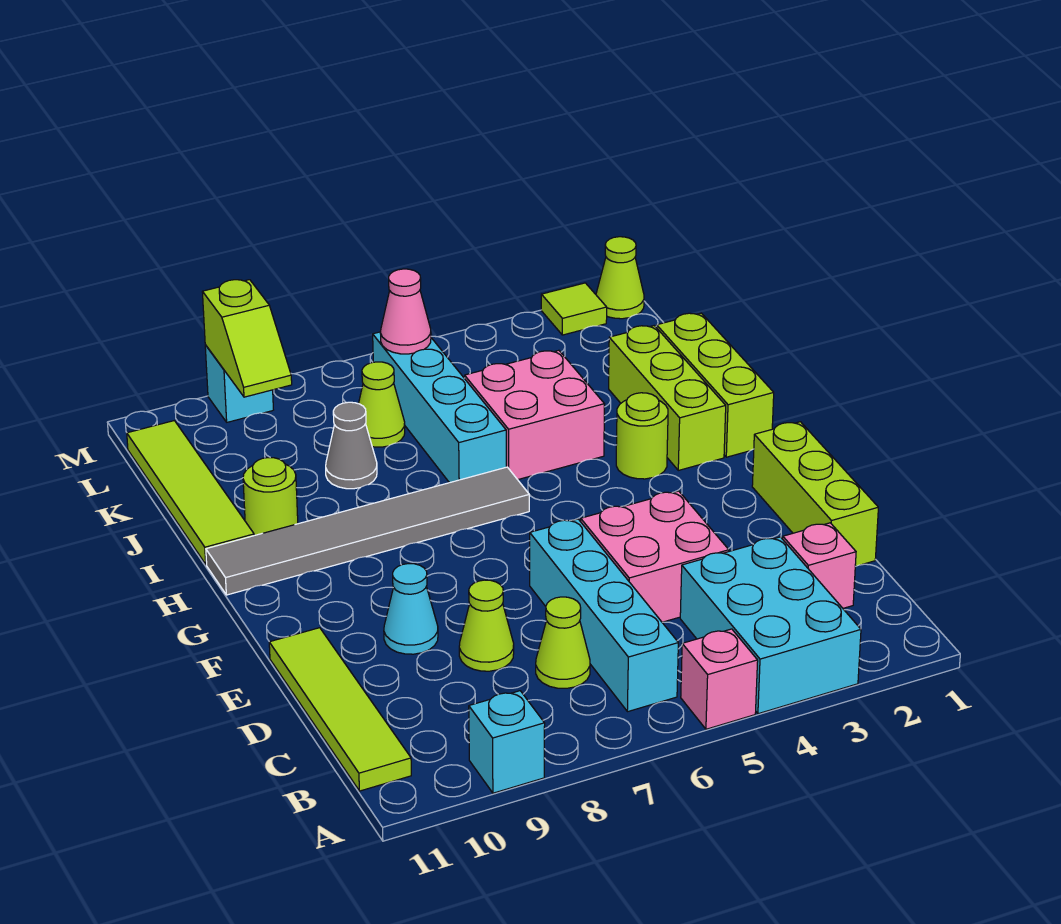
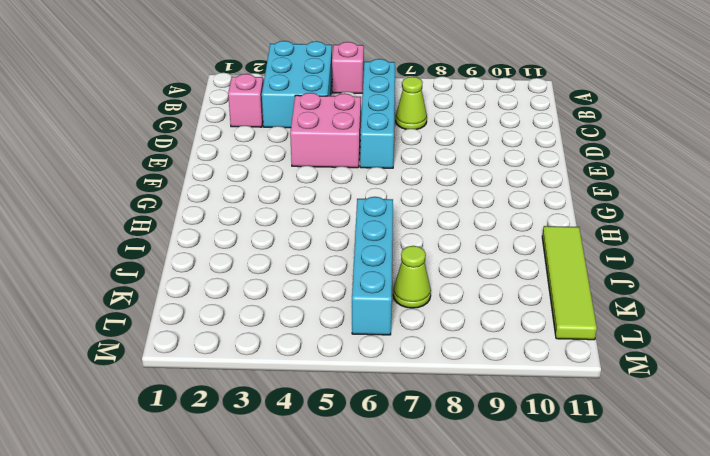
none -> cyan 1x1 brick [469,691,545,793]
none -> lime 1x4 tile [269,628,411,791]
none -> lime 1x3 brick [752,422,878,566]

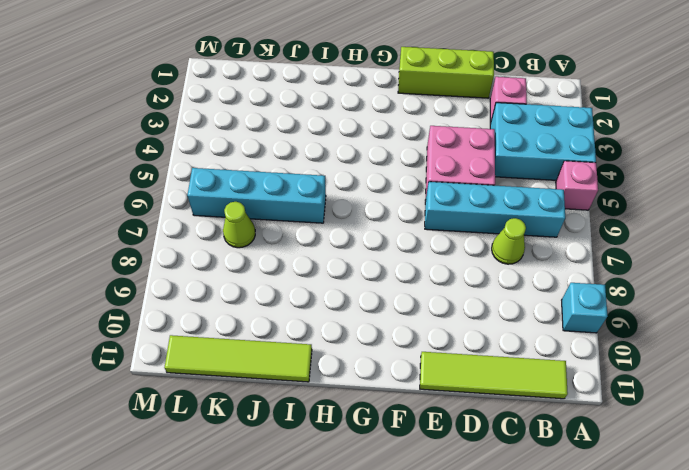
none -> lime 1x1 cone [459,580,514,671]
none -> cyan 1x1 cone [384,564,438,654]
none -> lime 1x3 brick [657,313,774,457]

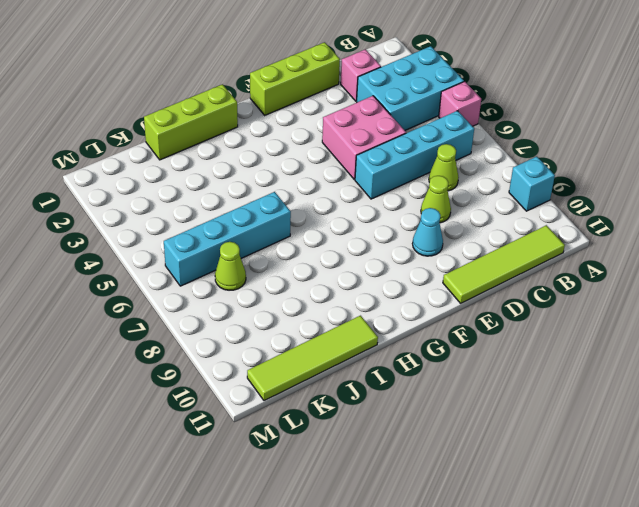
none -> lime 1x3 brick [609,326,726,470]
none -> lime 1x1 round brick [616,393,668,479]
none -> grey 1x6 tile [206,467,529,595]

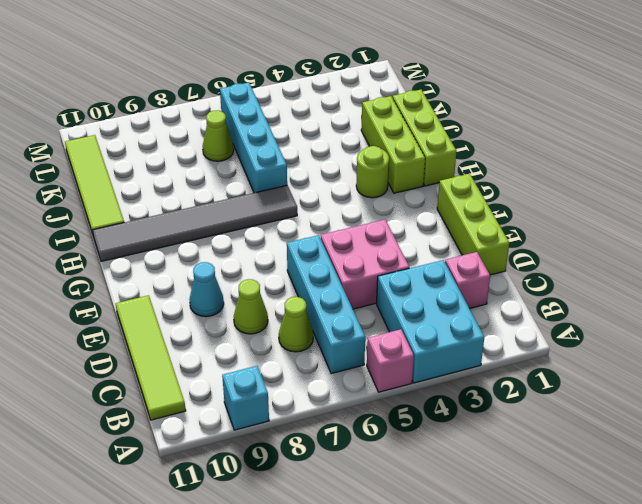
none -> pink 2x2 brick [464,350,605,480]
none -> lime 1x1 round brick [243,458,298,535]
none -> grey 1x1 cone [326,402,377,489]

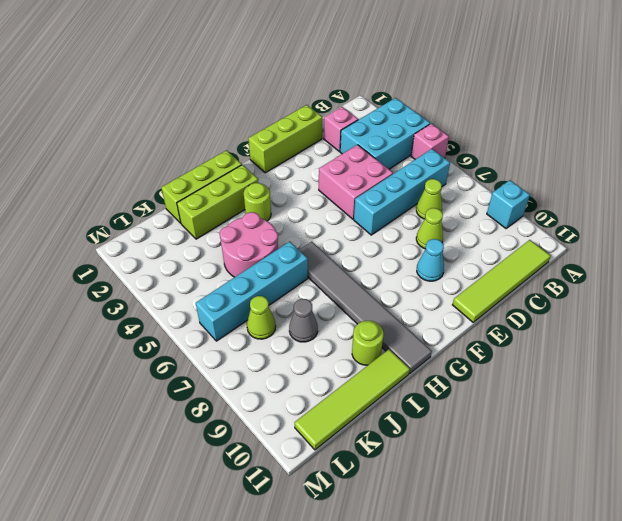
pink 2x2 round brick [220,212,278,277] -> pink 2x2 brick [464,350,605,480]
none -> lime 1x1 cone [596,237,644,319]
none -> lime 1x1 tile [541,283,607,335]
none -> cyan 1x1 brick [205,345,273,422]

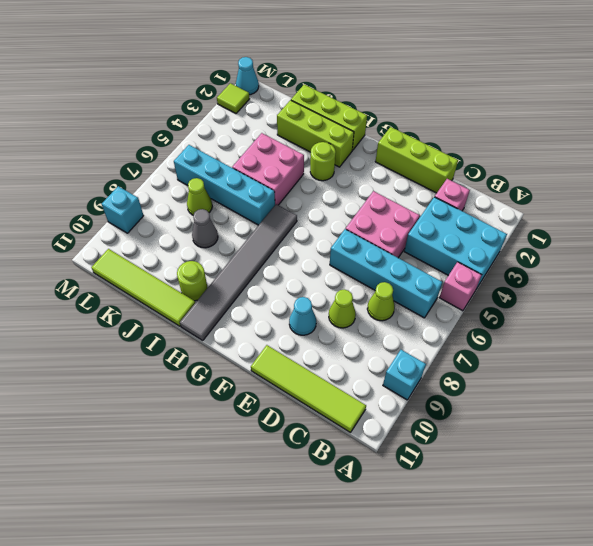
cyan 1x1 cone [236,57,259,95] -> lime 1x1 cone [596,237,644,319]
none -> pink 1x1 cone [380,269,431,354]
none -> lime 1x2 slope [202,280,292,397]

